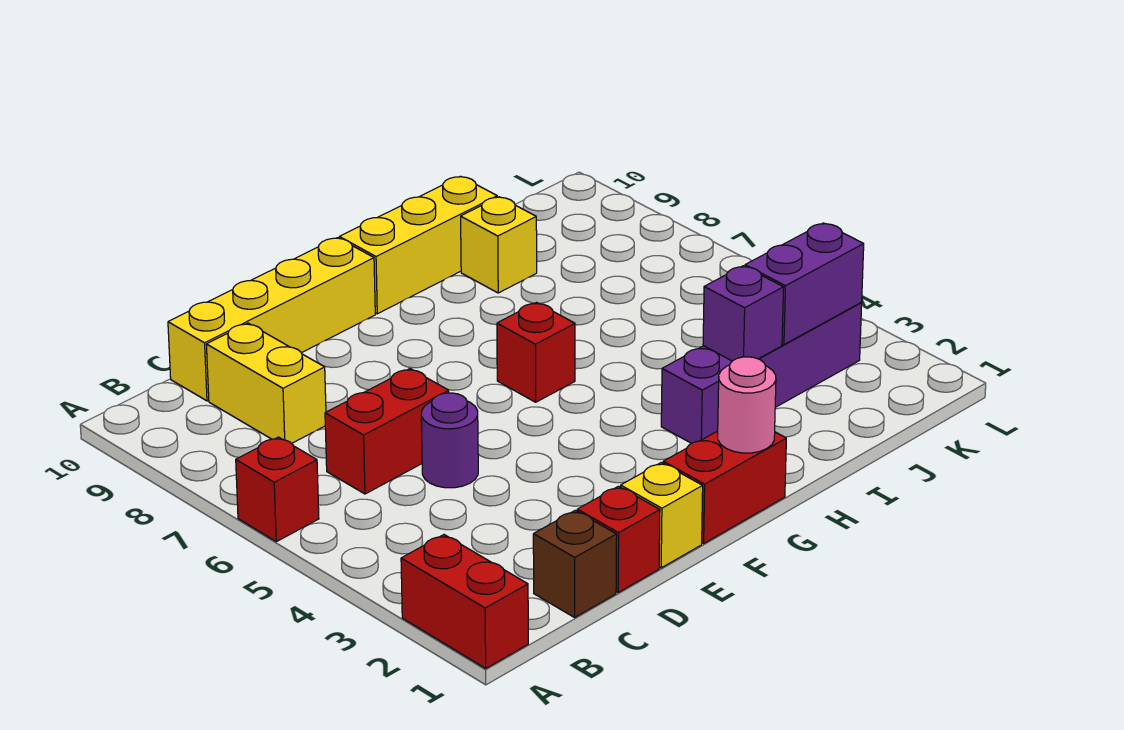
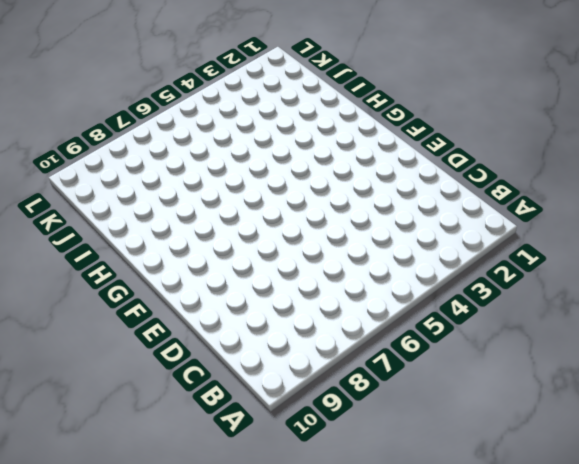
none -> red 1x2 brick [401,535,528,668]
none -> red 1x1 brick [236,437,319,542]
none -> brown 1x1 brick [533,510,617,617]

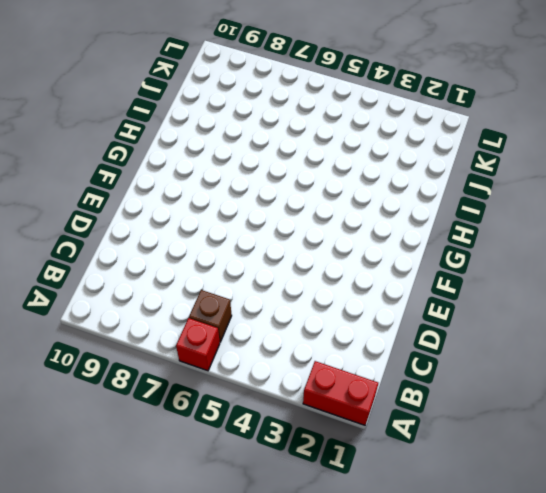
brown 1x1 brick [189,290,232,342] -> brown 1x1 brick moved to [533,510,617,617]
none -> red 1x2 brick [325,369,449,494]
none -> yellow 1x2 brick [206,323,326,444]
none -> yellow 1x4 brick [168,238,375,401]

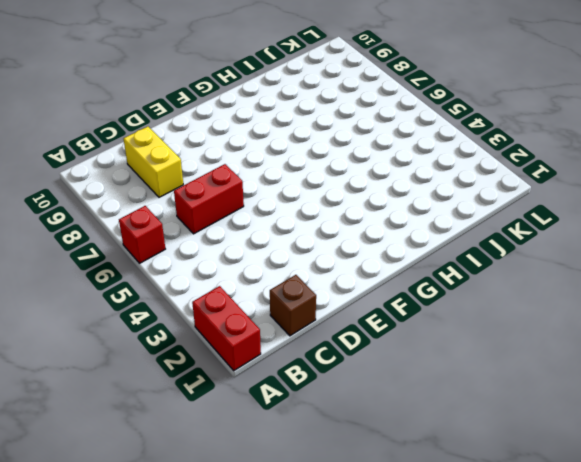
none -> yellow 1x4 brick [168,238,375,401]
none -> red 1x1 brick [577,486,660,592]
none -> purple 1x1 round brick [421,393,478,488]

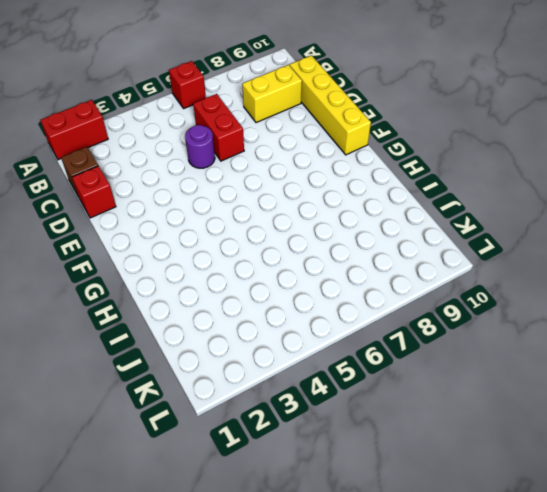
none -> yellow 1x1 brick [621,462,703,568]
none -> red 1x2 brick [663,431,786,543]
none -> red 1x1 brick [497,303,575,402]

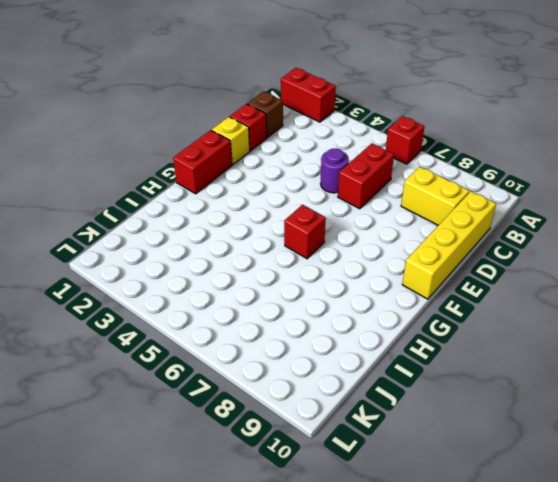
none -> yellow 1x3 brick [339,176,497,314]
none -> purple 1x4 brick [661,303,862,443]
none -> yellow 1x1 brick [461,197,537,293]

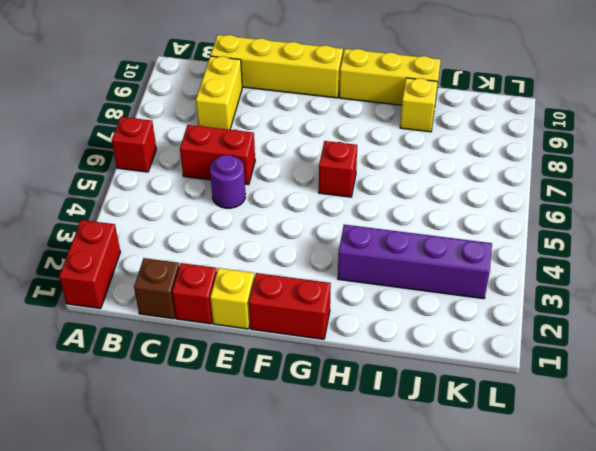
none -> pink 1x1 round brick [718,357,776,453]
none -> purple 1x1 brick [703,266,784,361]
none -> purple 1x2 brick [745,223,864,345]

